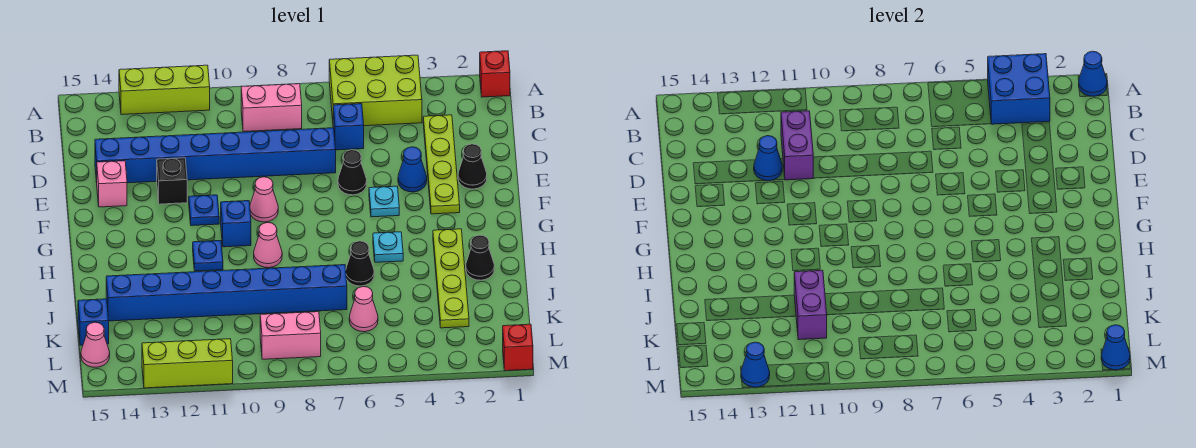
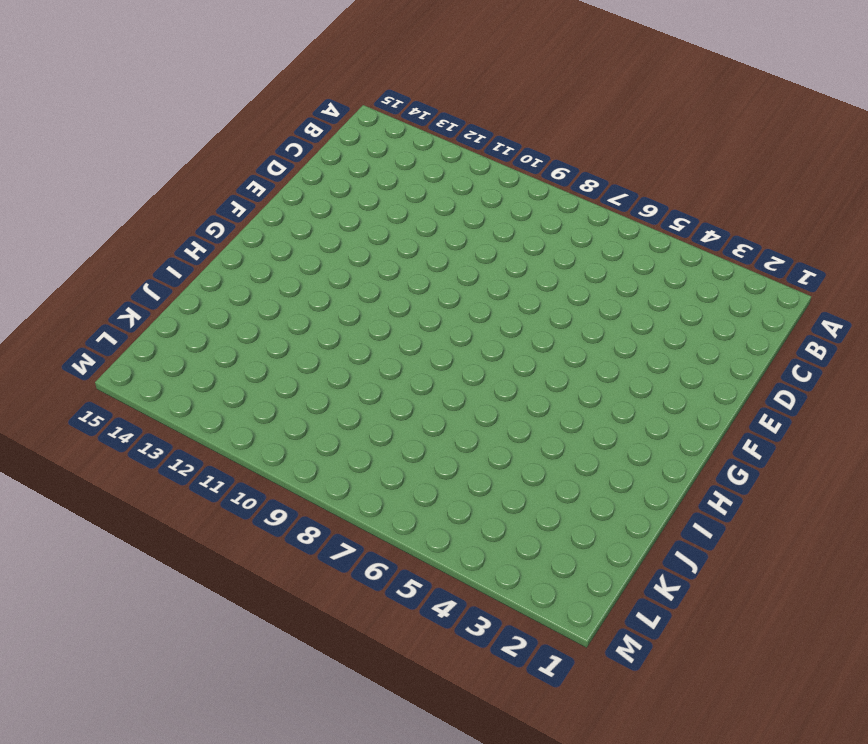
none -> red 1x1 brick [480,51,510,97]
none -> lime 2x3 brick [329,55,422,126]
none -> lime 1x3 brick [119,65,210,115]
none -> pink 1x2 brick [241,84,302,132]

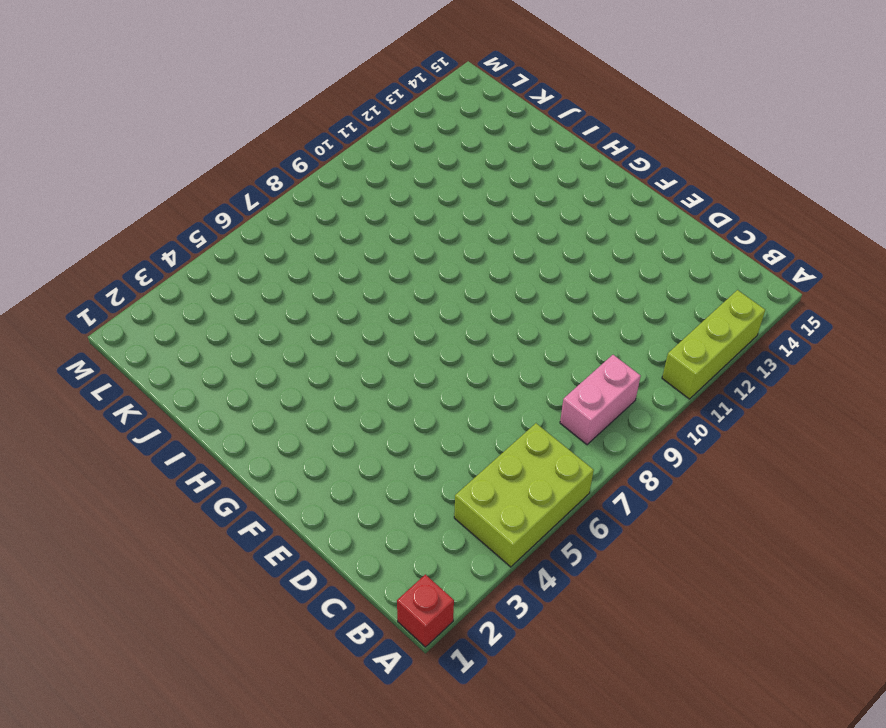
none -> lime 1x4 plate [423,115,460,214]
none -> blue 1x1 brick [333,104,364,150]
none -> blue 1x8 brick [95,128,336,183]
none -> black 1x1 cone [458,144,487,189]

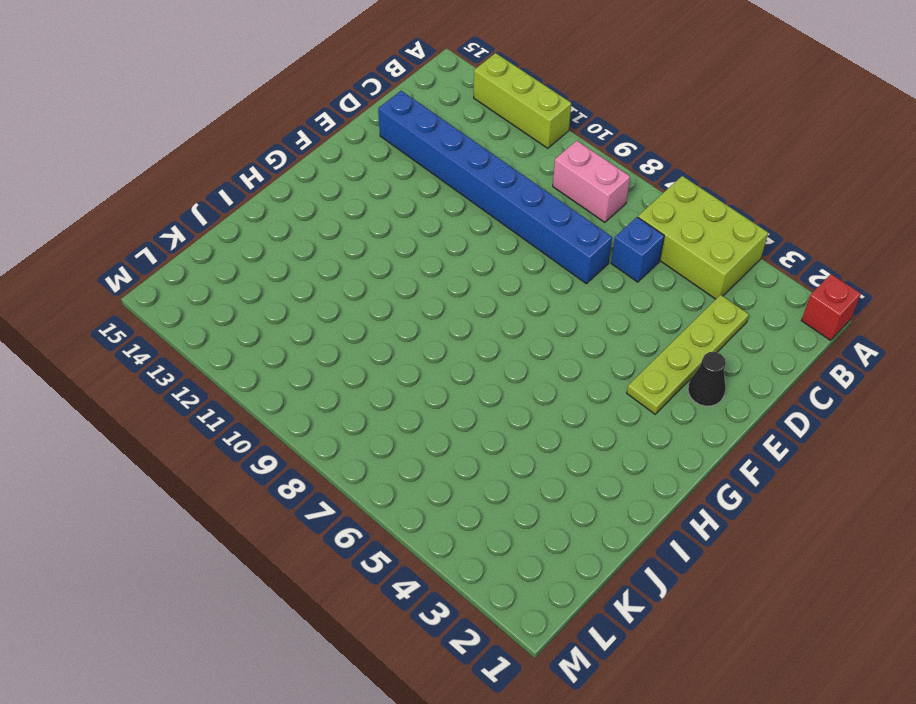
none -> blue 1x1 cone [398,147,427,192]
none -> black 1x1 cone [338,150,367,195]
none -> black 1x1 brick [157,158,187,204]
none -> pink 1x1 brick [97,161,127,207]

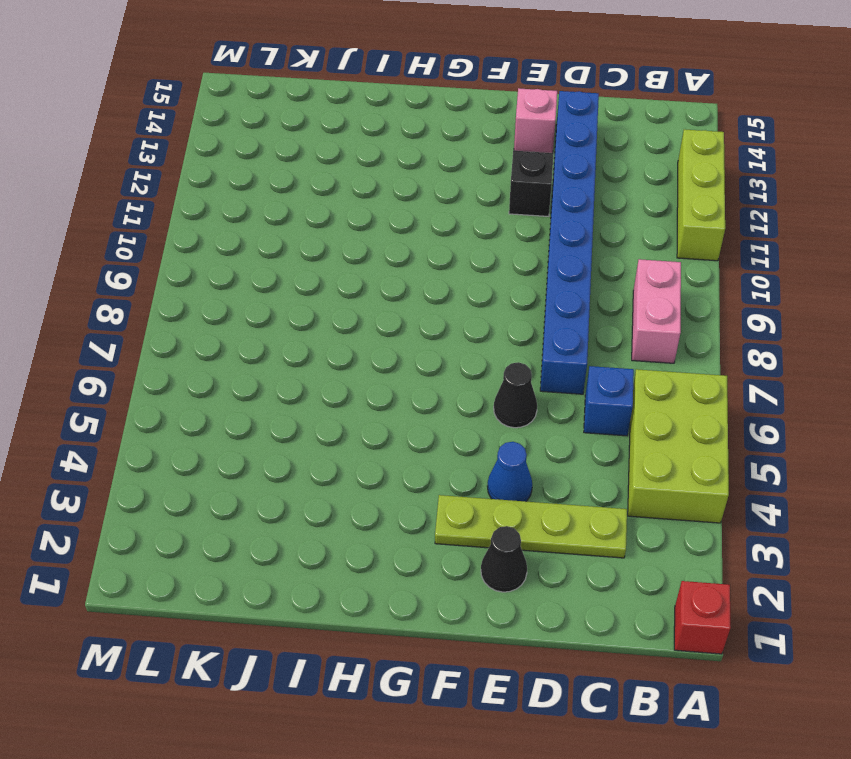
none -> cyan 1x1 plate [369,186,399,217]
none -> pink 1x1 cone [250,177,278,222]
none -> blue 1x1 plate [189,195,219,226]
none -> blue 1x1 brick [221,201,251,247]

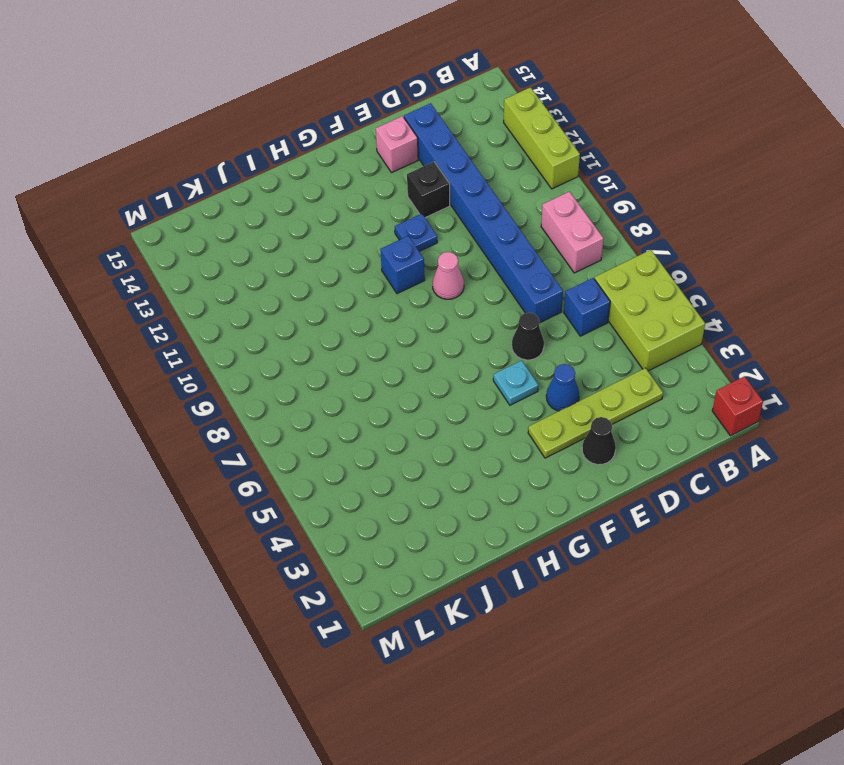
none -> lime 1x4 plate [433,229,469,328]
none -> cyan 1x1 plate [373,232,403,262]
none -> pink 1x1 cone [254,223,282,268]
none -> blue 1x1 plate [193,241,223,271]

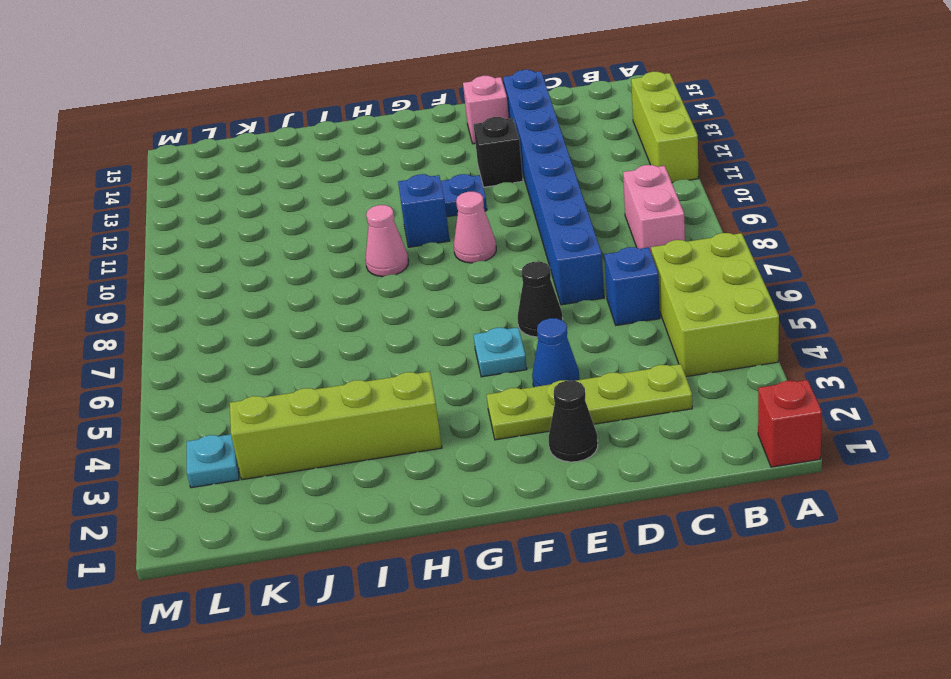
lime 1x4 brick [230,372,442,480] -> lime 1x4 plate [433,229,469,328]
cyan 1x1 plate [187,434,239,488] -> cyan 1x1 plate moved to [373,232,403,262]
none -> blue 1x1 plate [193,241,223,271]
none -> black 1x1 cone [466,235,494,280]
none -> black 1x1 cone [346,241,374,286]
none -> blue 1x8 brick [106,265,347,321]

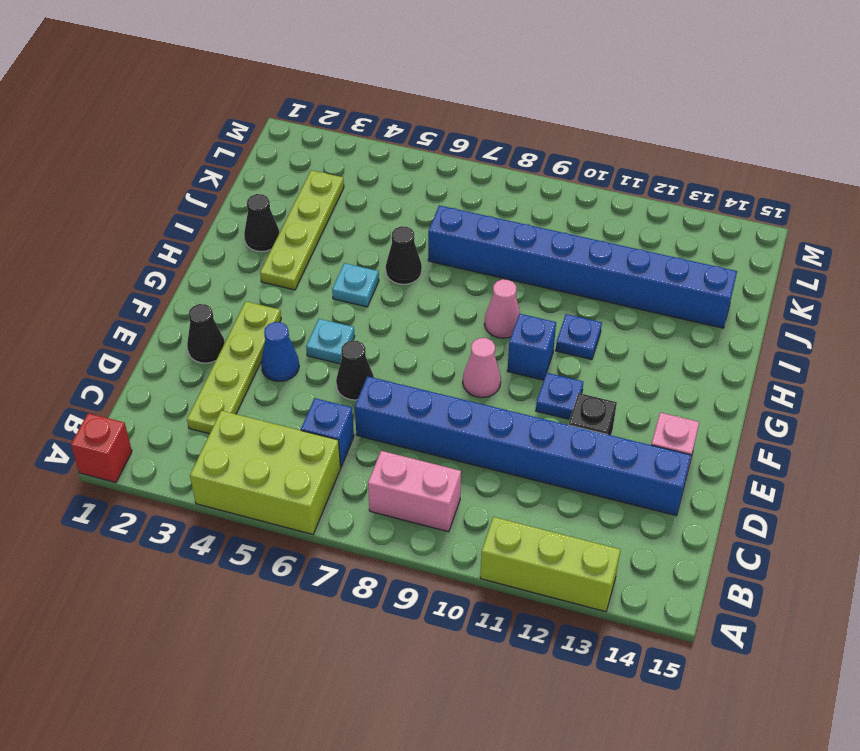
none -> pink 1x1 cone [349,287,378,332]
none -> blue 1x1 brick [78,299,109,345]
none -> pink 1x2 brick [260,312,321,359]
none -> pink 1x1 cone [81,322,110,367]

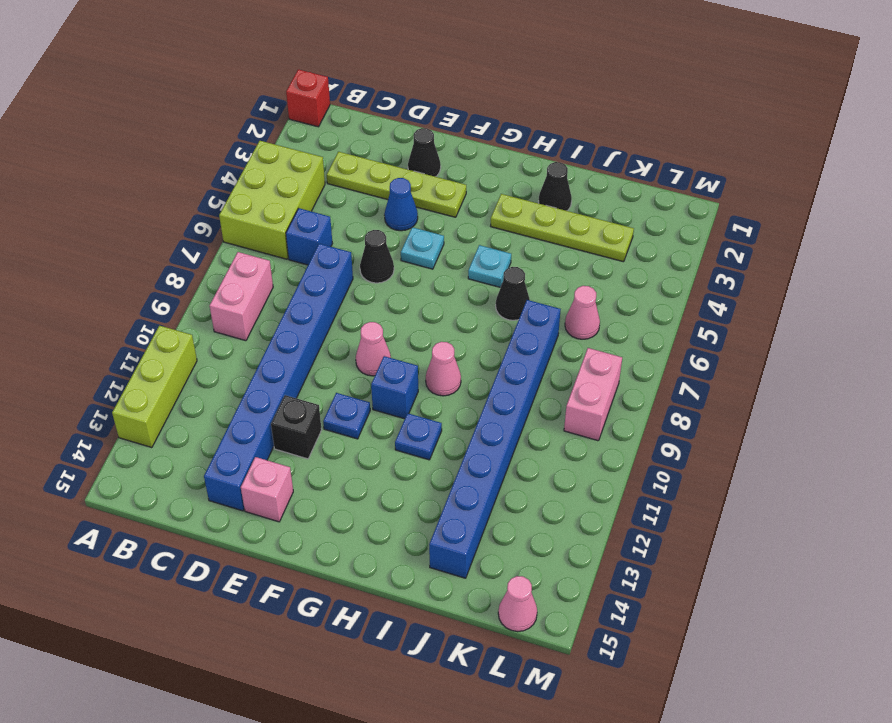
none -> blue 1x1 brick [78,299,109,345]
none -> red 1x1 brick [503,324,533,371]
none -> lime 1x3 brick [142,339,233,388]
none -> blue 1x1 cone [1079,51,1107,96]

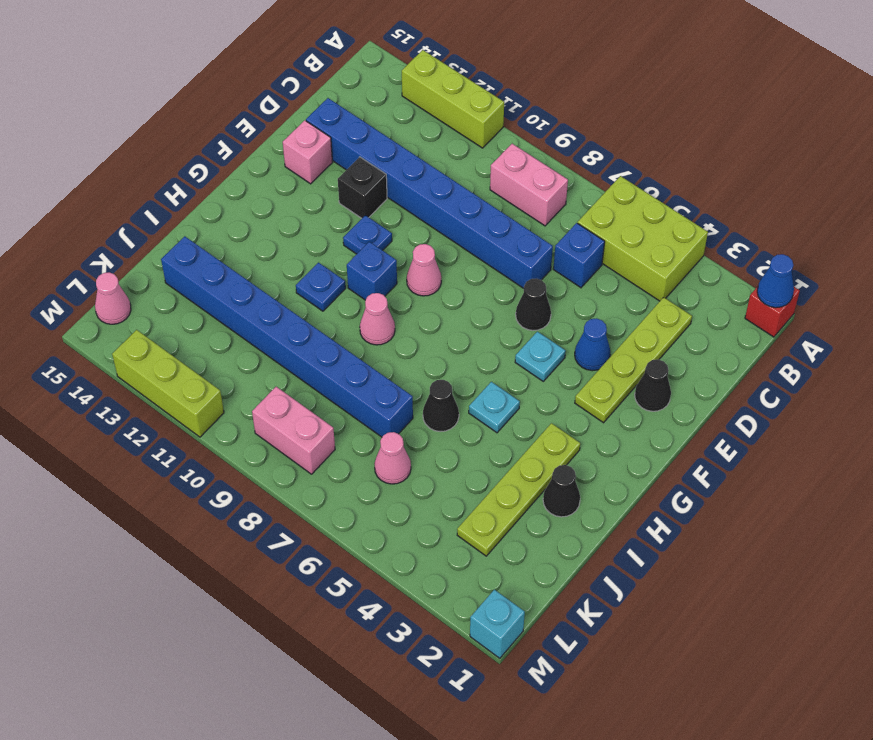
cyan 1x1 brick [470,589,525,658] -> red 1x1 brick [503,324,533,371]
none -> blue 1x1 brick [78,299,109,345]
none -> blue 2x2 brick [988,54,1050,124]
none -> purple 1x2 brick [781,111,813,180]
none -> blue 1x1 cone [754,136,782,181]

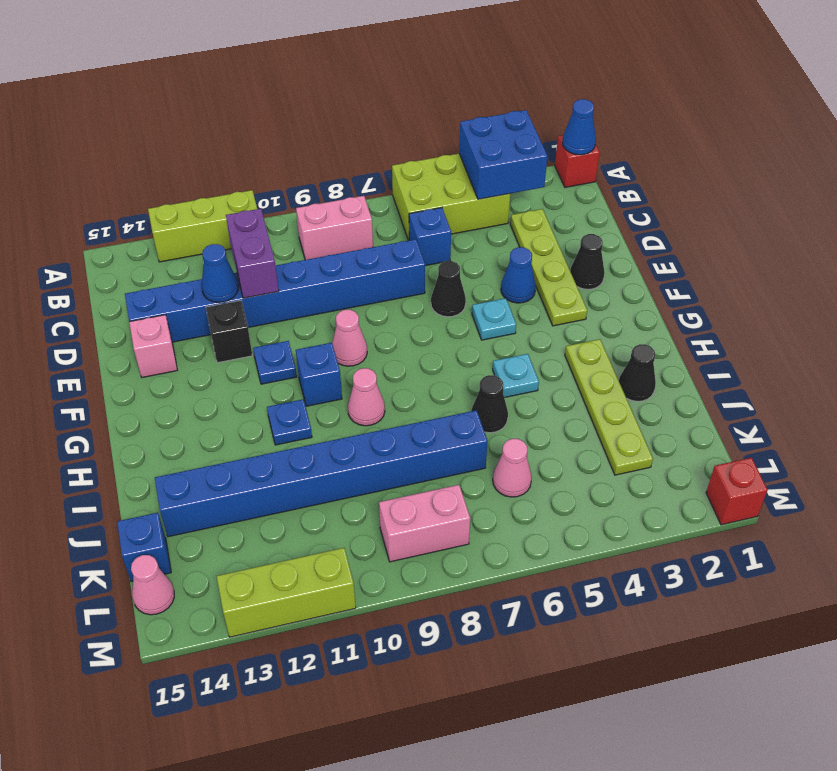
none -> purple 1x2 brick [794,270,827,340]
none -> blue 1x1 cone [1101,325,1130,370]
none -> blue 1x1 cone [741,342,770,387]

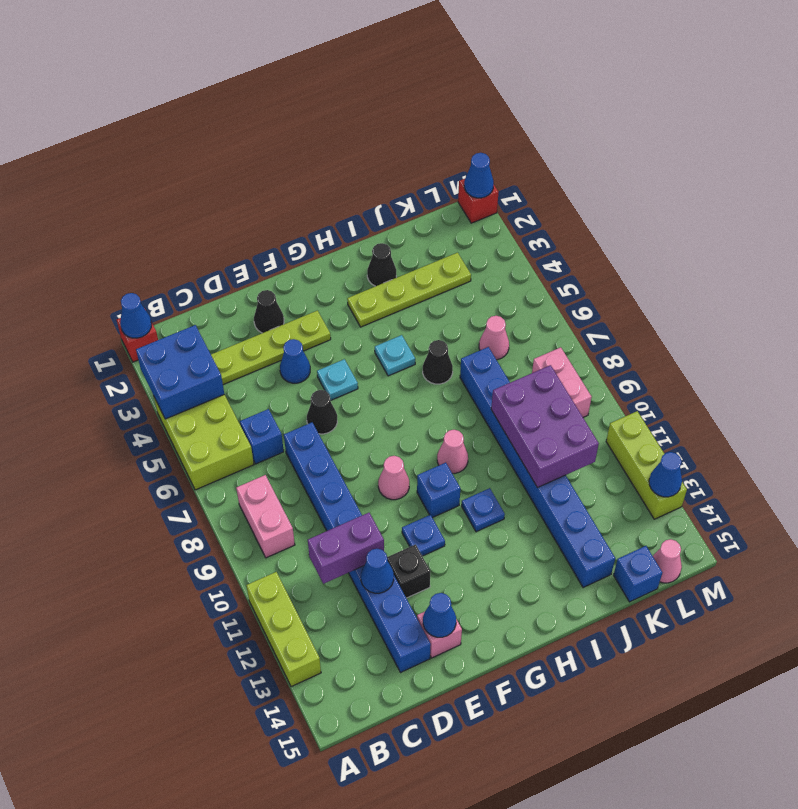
blue 1x1 cone [423,593,456,637] -> none
purple 2x3 brick [491,365,599,488] -> purple 1x2 brick [794,270,827,340]

